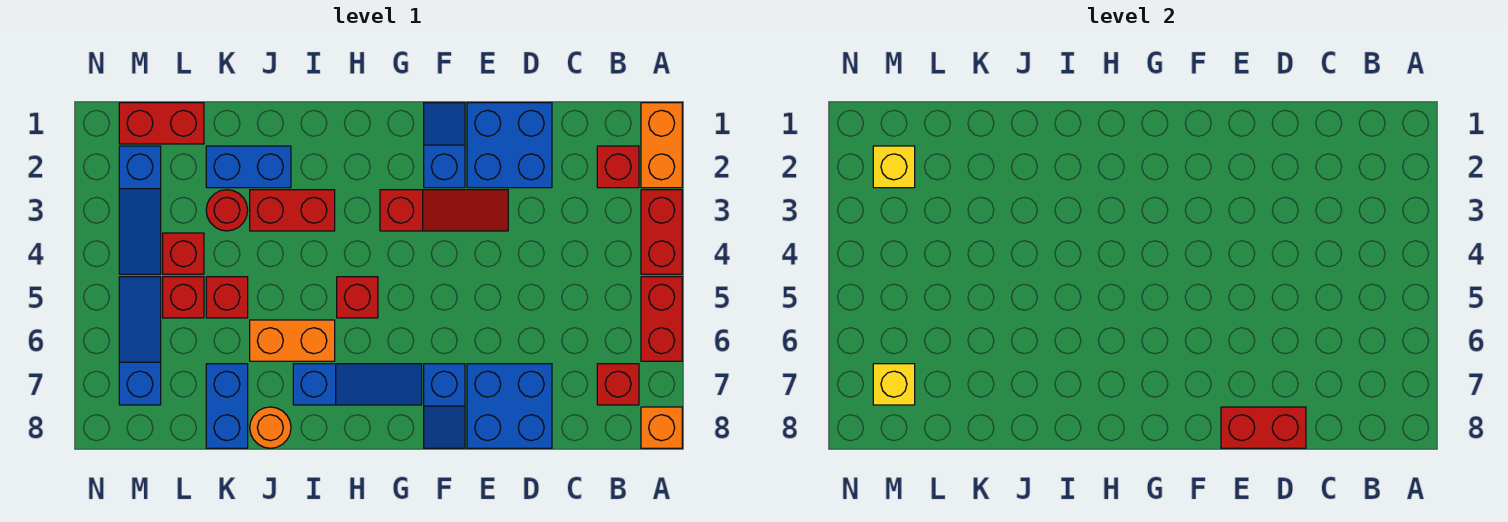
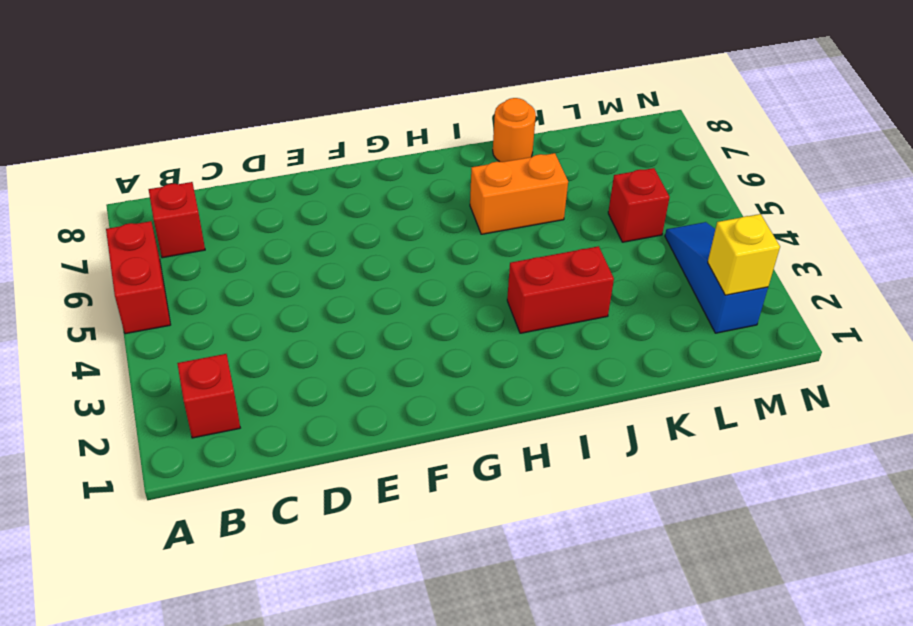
none -> orange 1x2 brick [641,103,682,188]
none -> red 1x2 brick [641,190,682,274]
none -> orange 1x1 brick [641,407,682,448]

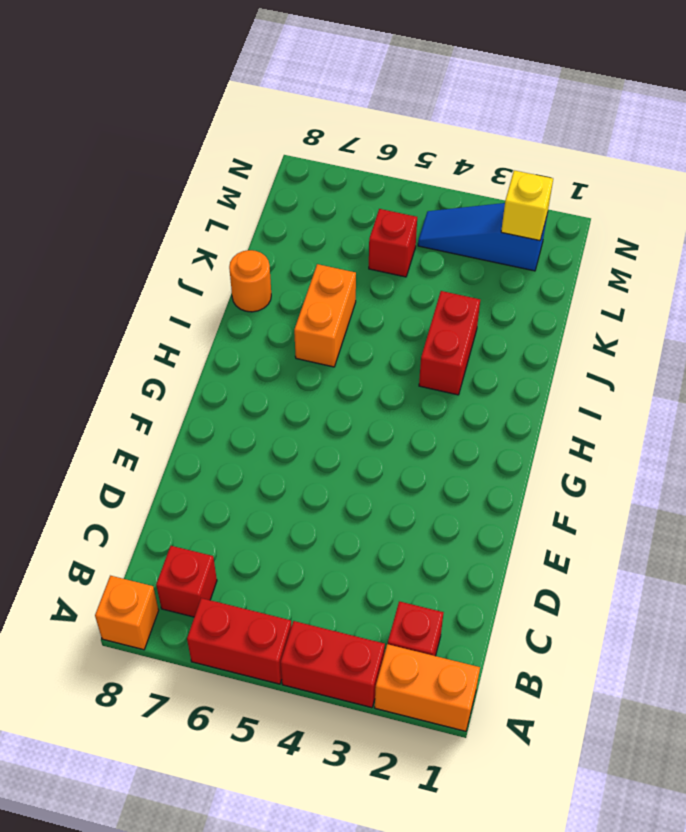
none -> blue 2x2 brick [467,103,552,188]
none -> blue 2x2 brick [467,364,552,448]
none -> red 1x3 slope [380,190,508,231]

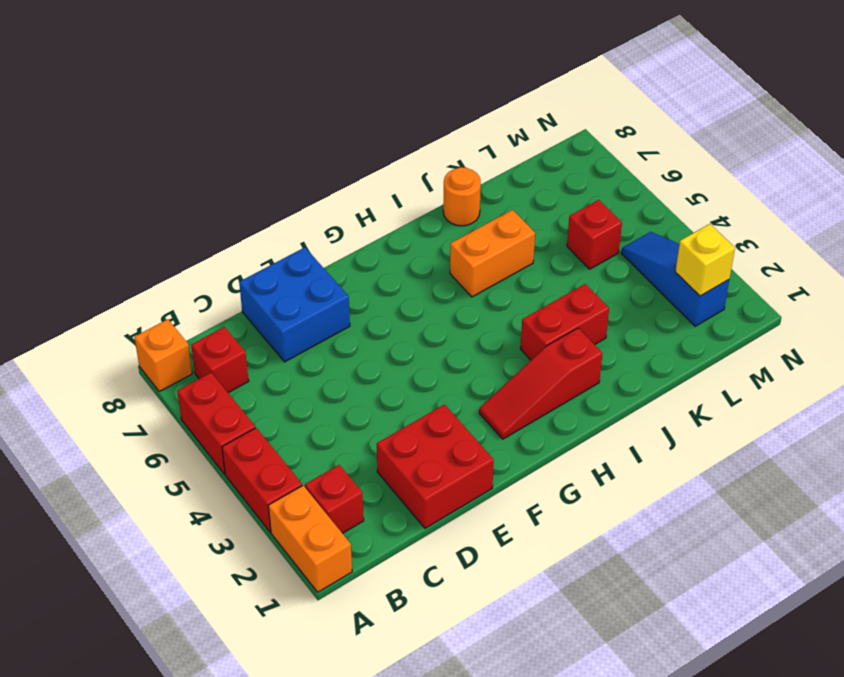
red 2x2 brick [377,405,494,528] -> blue 2x2 brick [467,103,552,188]
red 1x3 slope [479,328,603,439] -> red 1x3 slope moved to [380,190,508,231]
none -> blue 1x2 slope [424,103,465,188]
none -> blue 1x2 slope [424,364,465,448]
none -> blue 1x3 slope [293,364,422,405]

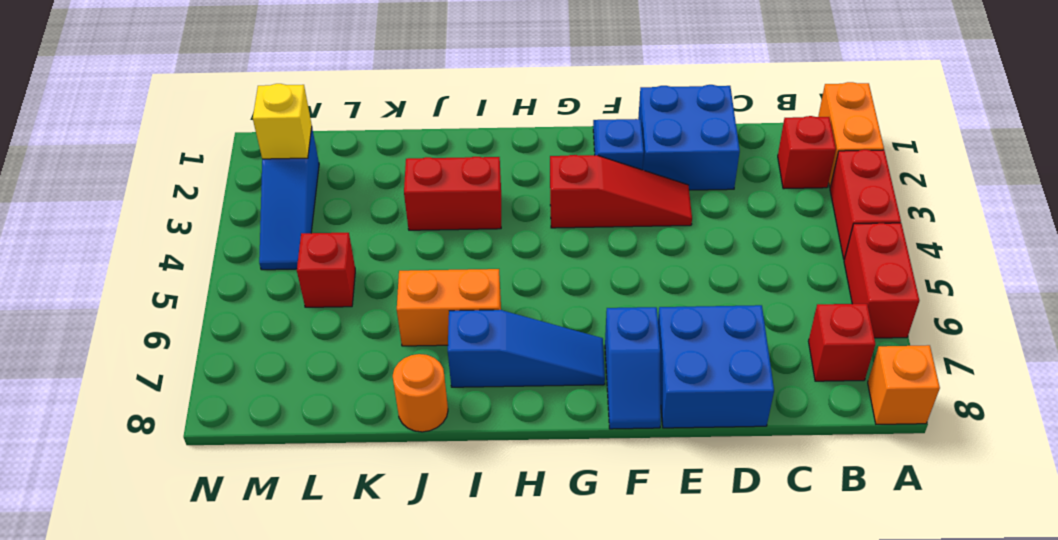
none -> red 1x1 brick [337,277,378,318]
none -> blue 1x2 brick [206,146,291,188]
none -> red 1x1 round brick [206,190,248,231]

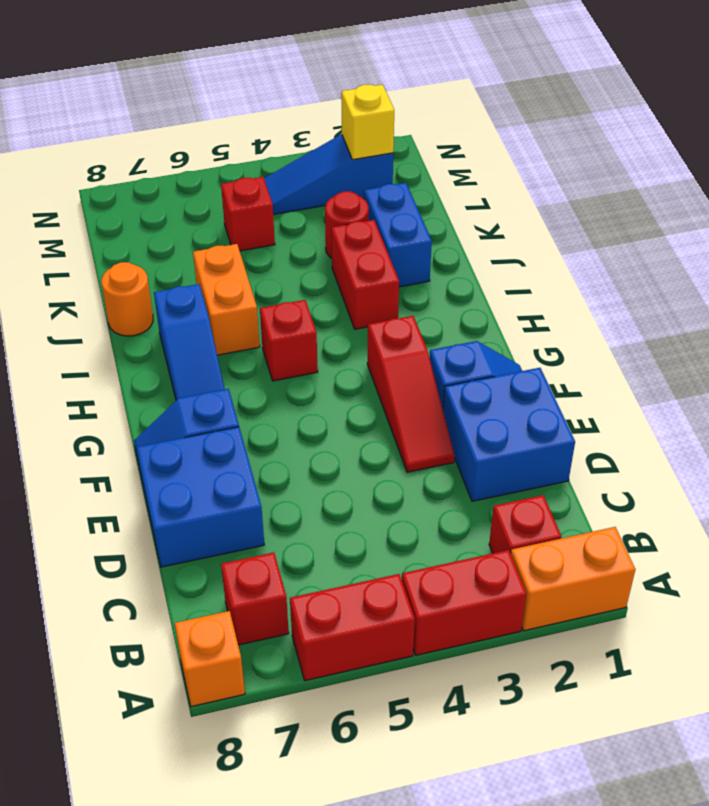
none -> red 1x1 brick [206,277,248,318]
none -> blue 1x2 brick [206,364,248,448]
none -> red 1x2 brick [119,103,204,144]

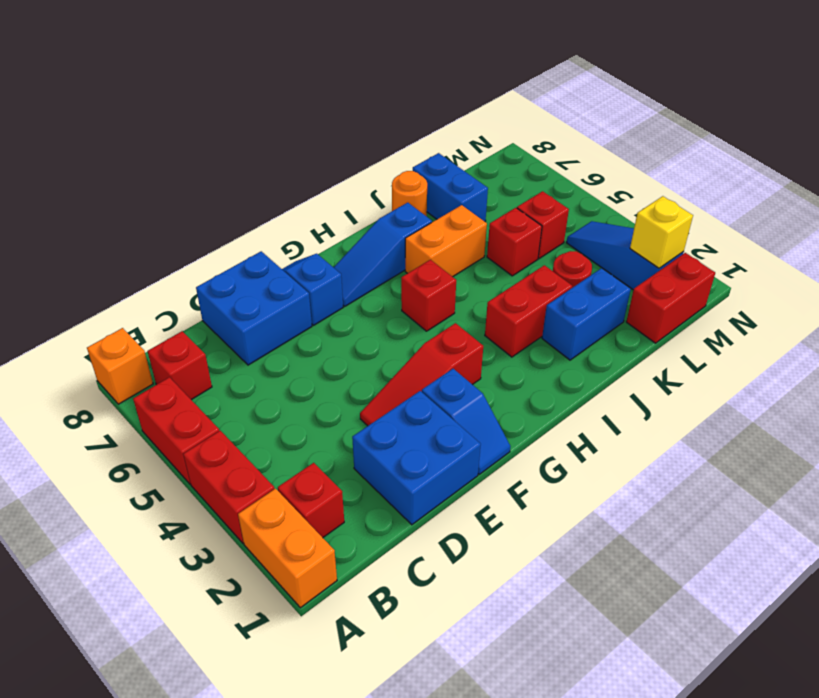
none -> red 1x1 brick [163,233,204,274]
none -> blue 1x3 slope [119,277,161,405]
none -> red 1x2 brick [1221,407,1306,448]

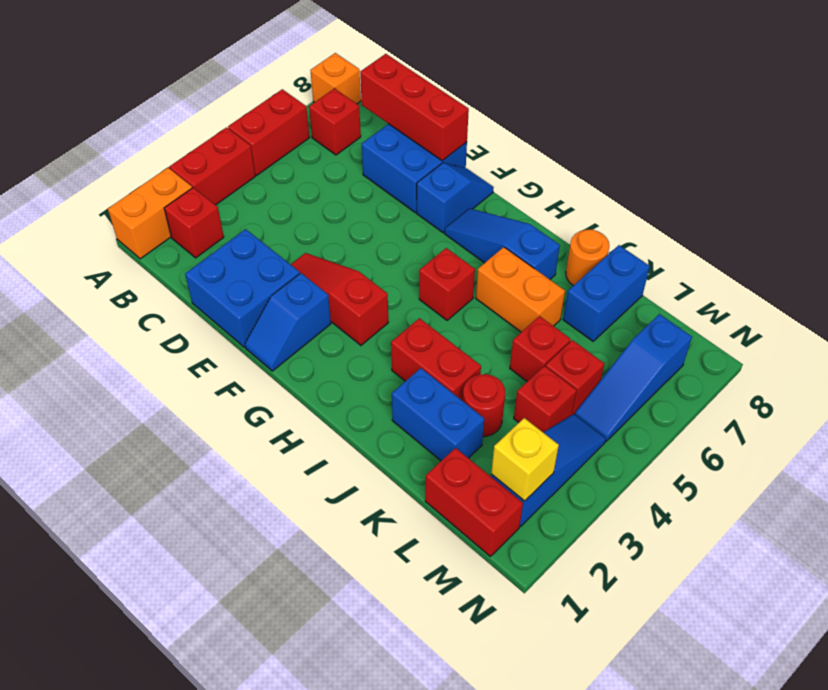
red 1x3 brick [360,54,469,161] -> red 1x2 brick [1221,407,1306,448]
none -> yellow 1x1 brick [873,364,915,405]

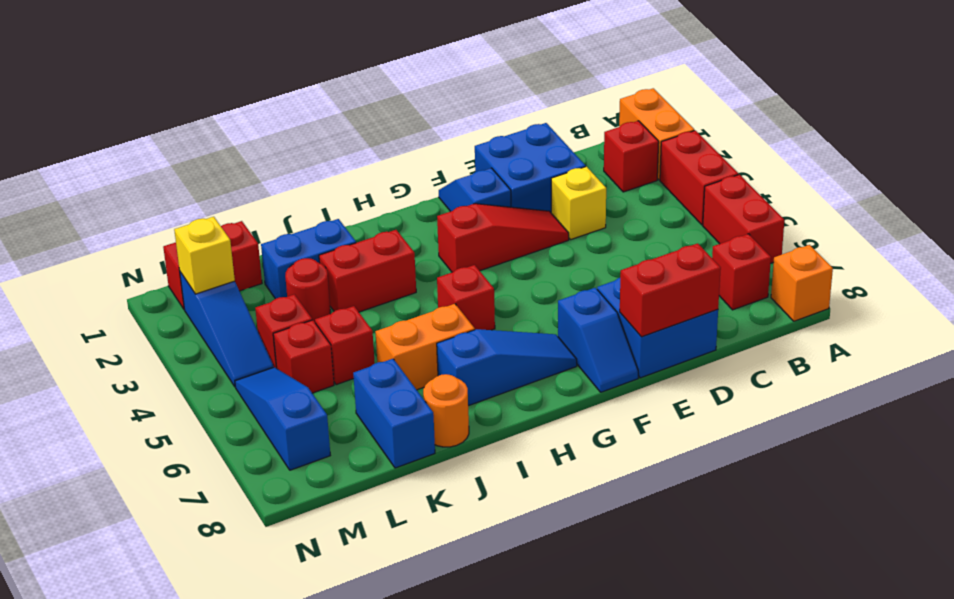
yellow 1x1 brick [551,166,606,240] -> yellow 1x1 brick moved to [873,364,915,405]

